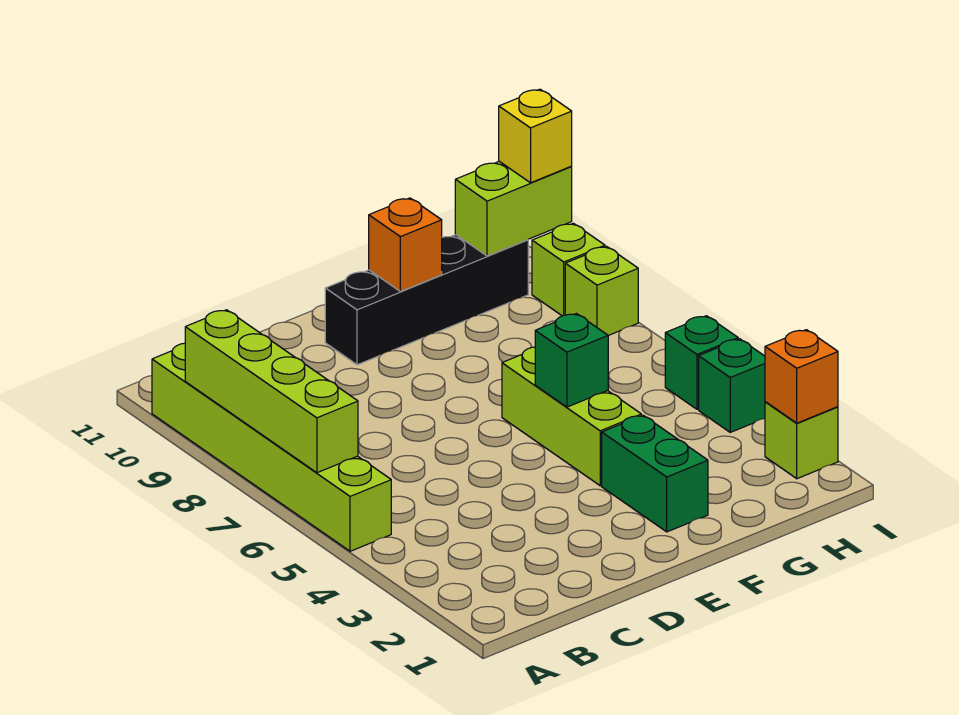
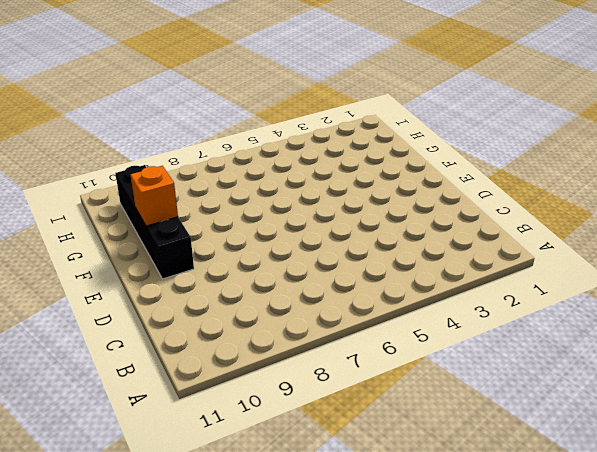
none -> lime 1x6 brick [152,343,391,551]
none -> green 1x2 brick [602,415,708,532]
none -> lime 1x3 brick [502,347,641,486]

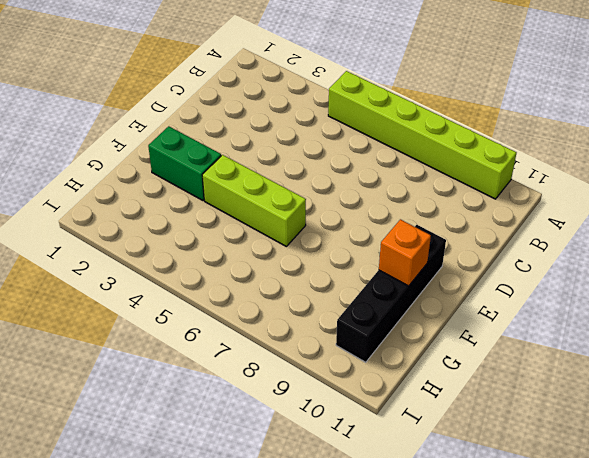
none -> lime 1x1 brick [765,402,838,479]
none -> green 1x1 brick [699,339,765,432]
none -> green 1x1 brick [665,316,738,409]

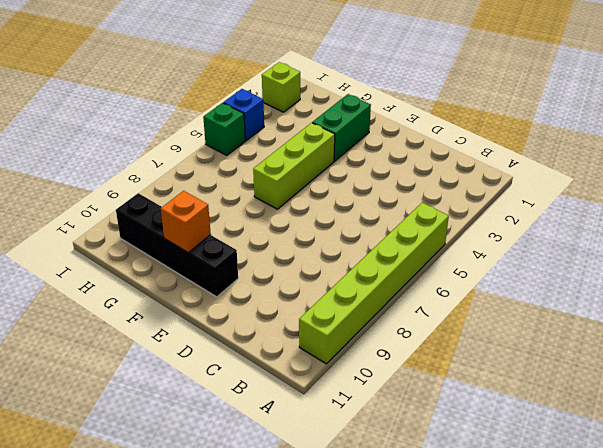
blue 1x1 brick [223,89,264,140] -> green 1x1 brick [699,339,765,432]
none -> lime 1x1 brick [565,246,638,335]
none -> lime 1x1 brick [532,223,605,316]
none -> lime 1x4 brick [185,310,358,473]

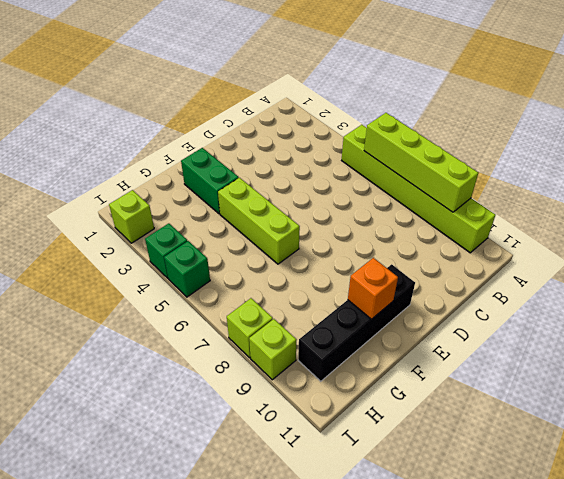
none -> green 1x1 brick [535,314,608,407]
none -> lime 1x2 brick [455,161,572,256]
none -> orange 1x1 brick [765,330,838,423]

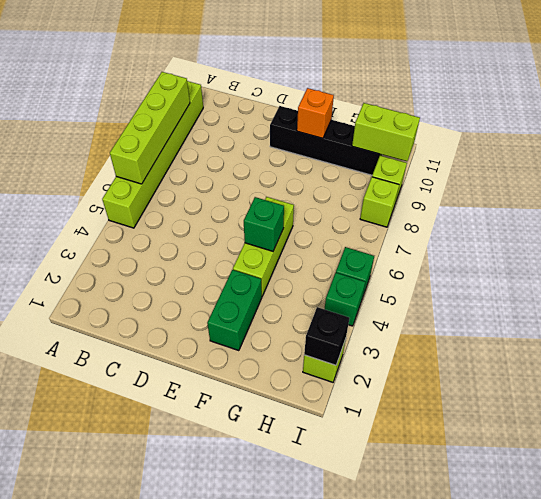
black 1x1 brick [304,307,349,365] -> orange 1x1 brick [765,330,838,423]
none -> yellow 1x1 brick [499,89,572,183]

